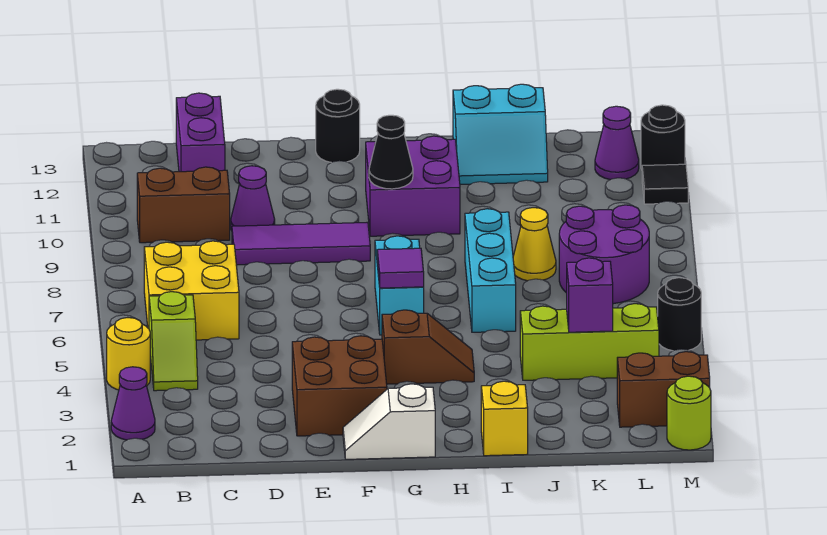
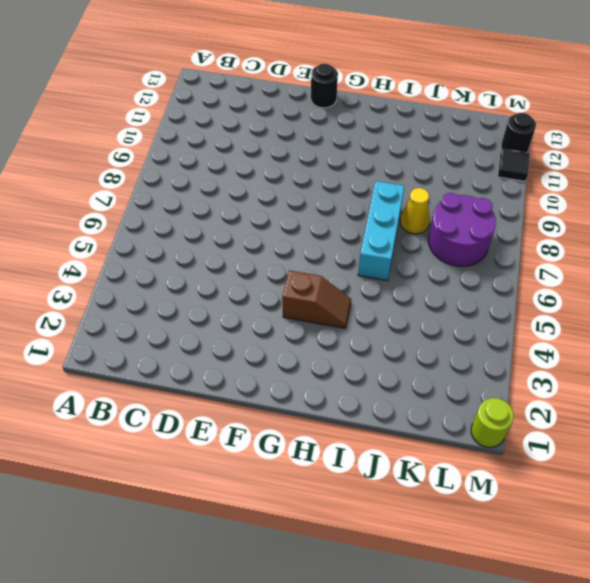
none -> purple 1x1 cone [111,367,155,440]
none -> yellow 1x1 round brick [107,318,150,390]
none -> lime 1x2 slope [149,292,198,391]

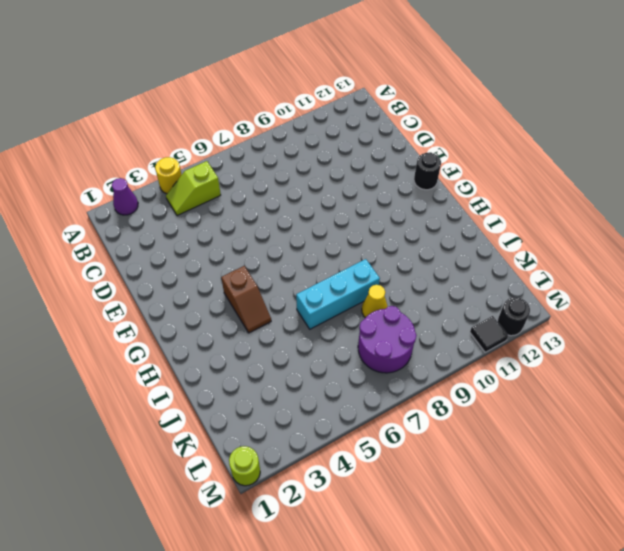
none -> yellow 2x2 brick [144,241,239,340]
none -> brown 1x2 brick [137,167,230,243]
none -> purple 1x2 brick [176,93,225,172]

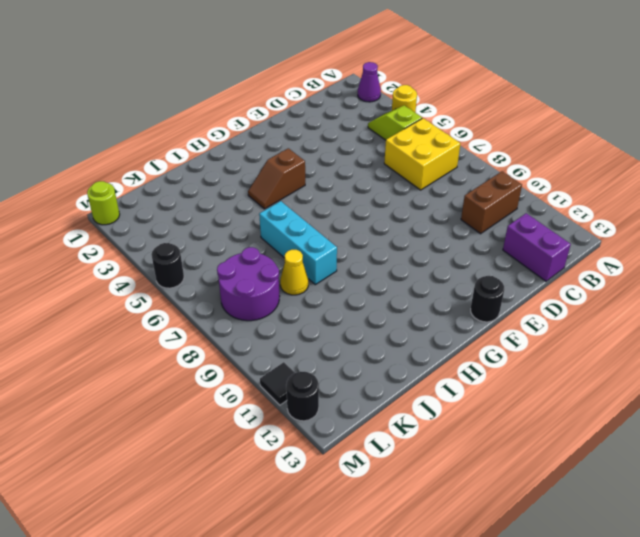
none -> purple 1x3 tile [232,222,370,265]
none -> purple 1x1 cone [231,166,275,231]
none -> brown 2x2 brick [292,336,387,436]

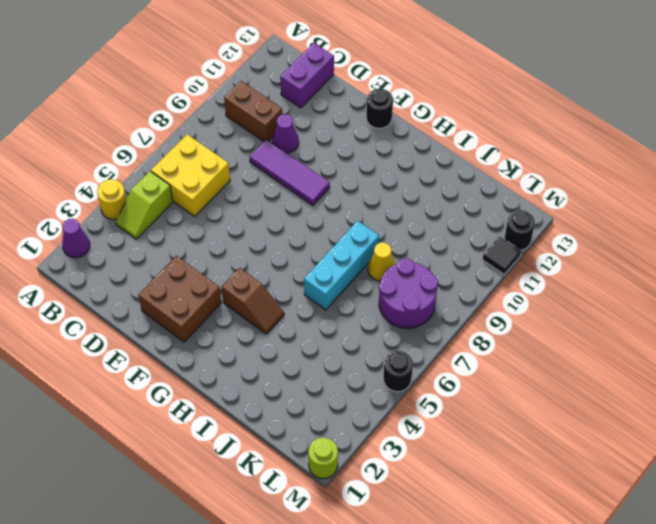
none -> white 1x2 slope [343,384,435,459]
none -> cyan 1x2 brick [375,236,424,335]
none -> purple 2x2 brick [366,136,460,236]

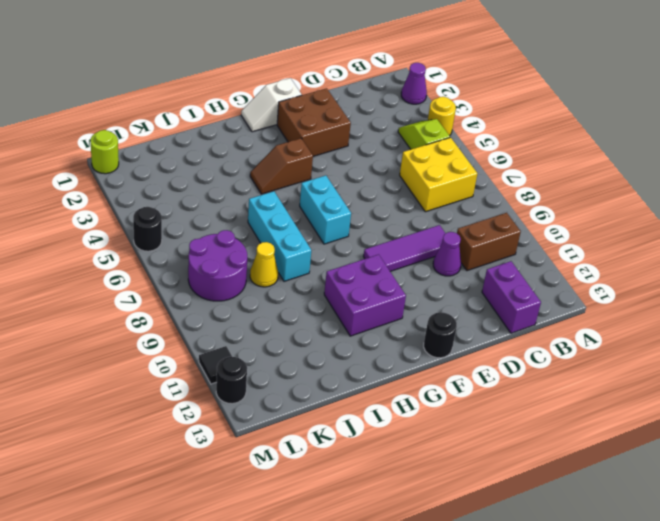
white 1x2 slope [241,78,302,132] -> white 1x2 slope turned to [343,384,435,459]
none -> yellow 1x1 brick [481,381,528,456]
none -> cyan 2x2 slope [453,84,548,184]
none -> lime 1x3 brick [520,304,659,380]

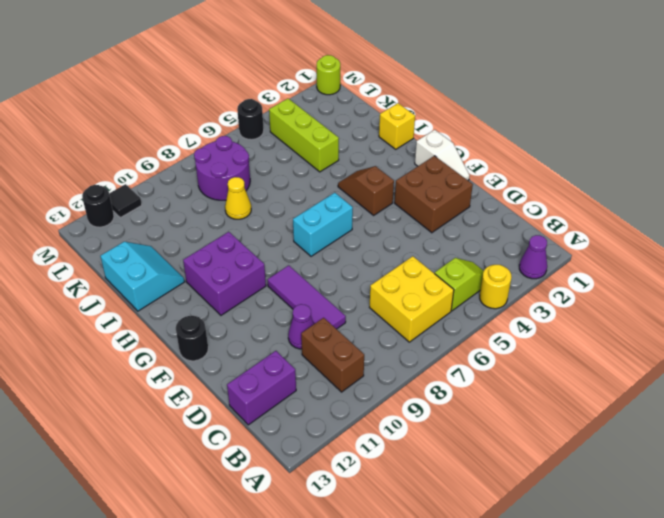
none -> cyan 1x3 brick [465,209,516,332]
none -> brown 1x2 brick [617,352,710,427]
none -> purple 1x1 cone [595,106,639,180]

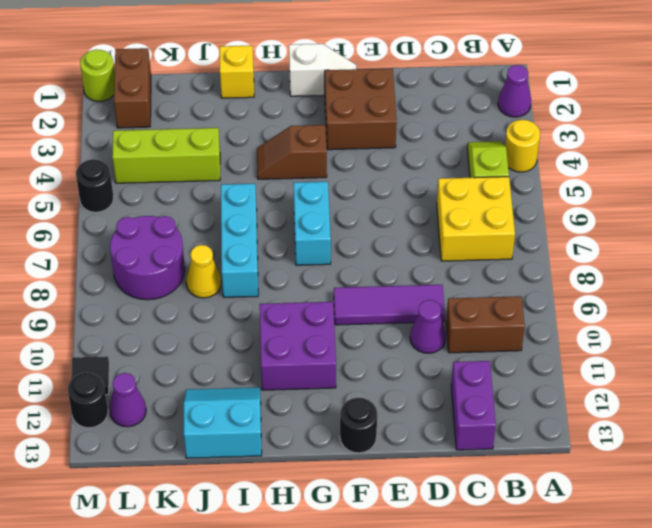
brown 1x2 brick [114,48,151,128] -> brown 1x2 brick turned to [617,352,710,427]
none -> purple 1x1 tile [377,248,424,288]
none -> black 1x1 cone [369,115,413,189]
none -> purple 1x1 brick [567,258,613,332]

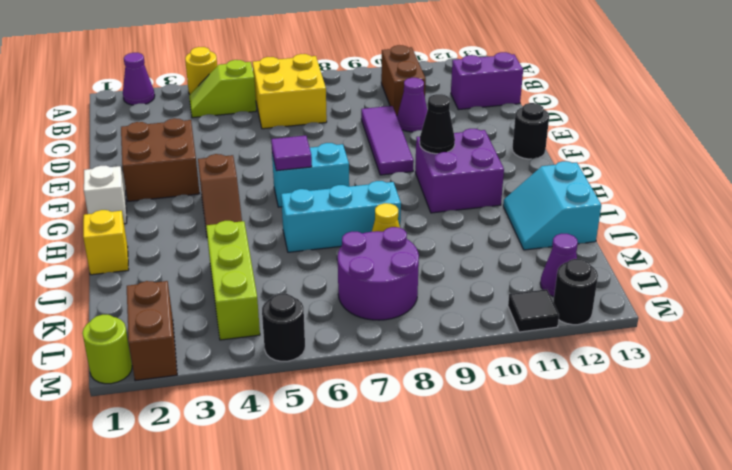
none -> purple 1x1 brick [567,258,613,332]

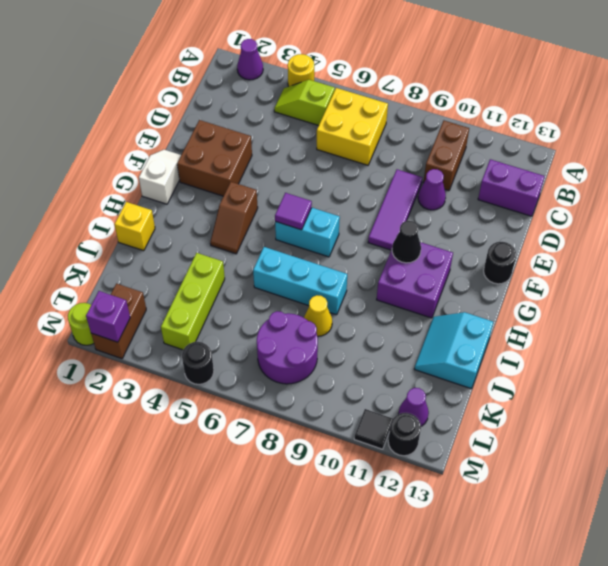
purple 1x1 brick [86,291,130,342] -> purple 1x1 brick moved to [567,258,613,332]

